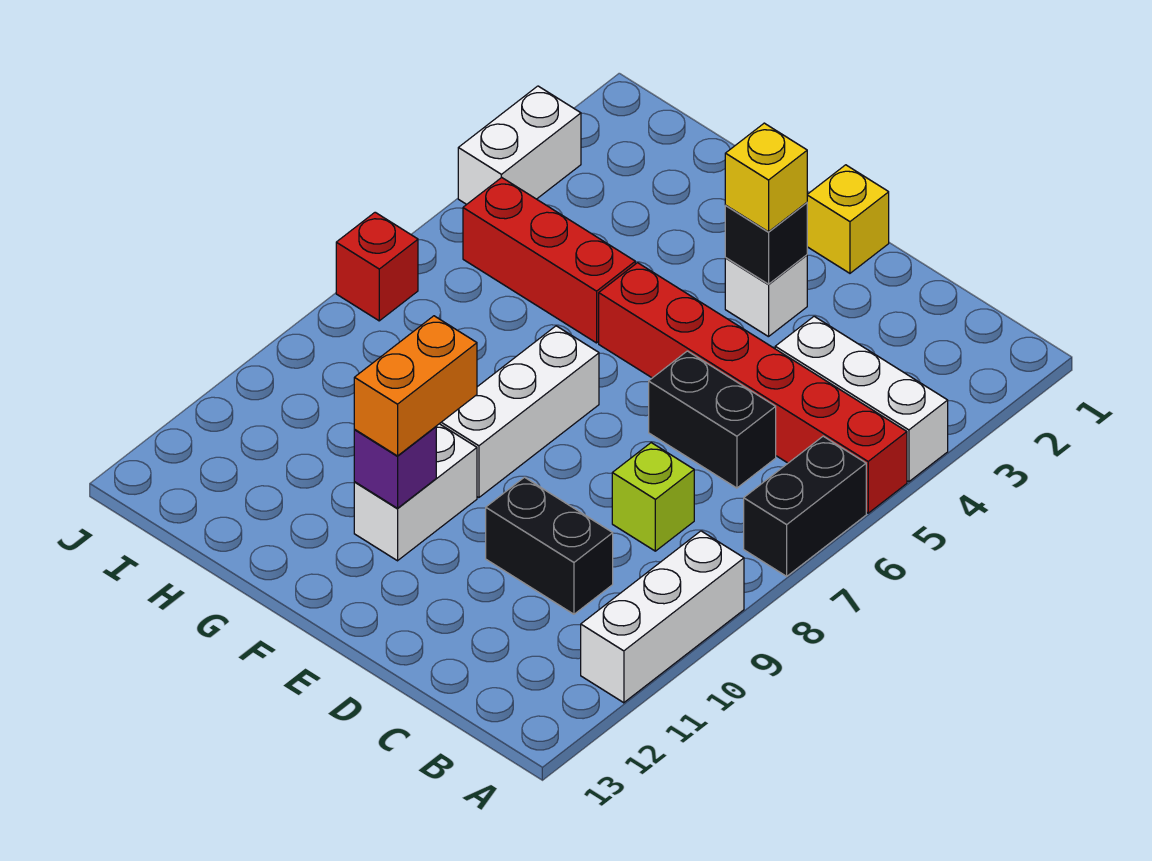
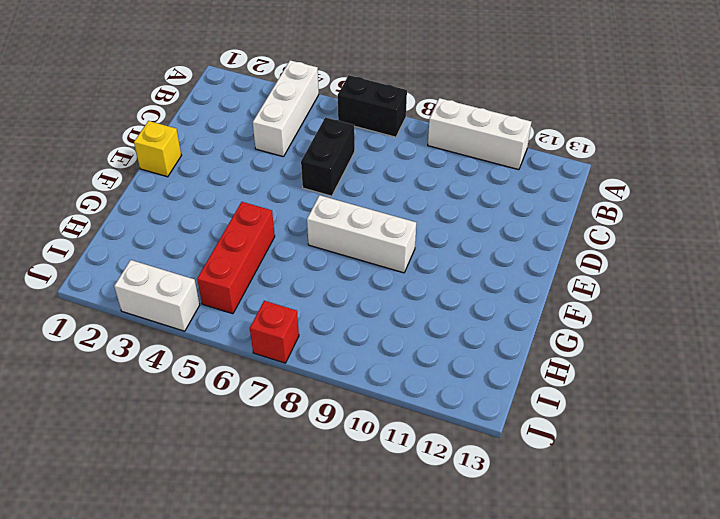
none -> red 1x6 brick [599,263,907,513]
none -> lime 1x1 brick [612,443,694,551]
none -> black 1x2 brick [486,477,613,614]

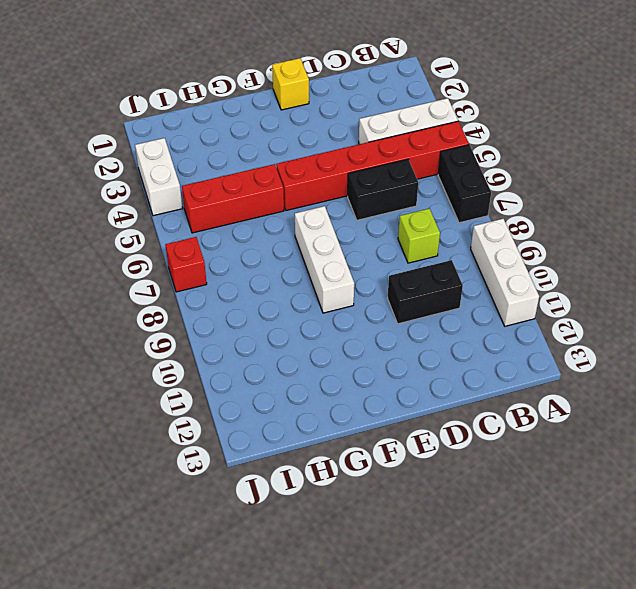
none -> white 1x1 brick [725,255,807,337]
none -> white 1x2 brick [354,424,477,561]
none -> black 1x1 brick [725,203,807,284]

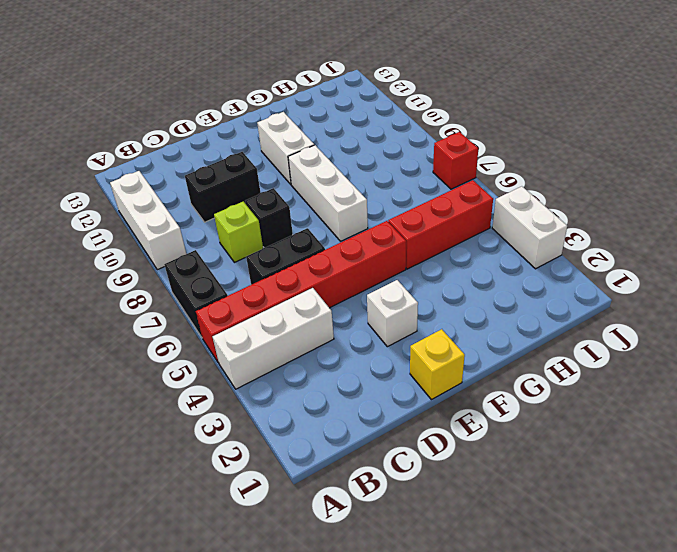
black 1x1 brick [245,188,293,248] -> black 1x1 brick moved to [725,203,807,284]
none -> purple 1x1 brick [354,427,436,508]
none -> yellow 1x1 brick [725,123,807,232]
none -> orange 1x2 brick [354,316,477,456]

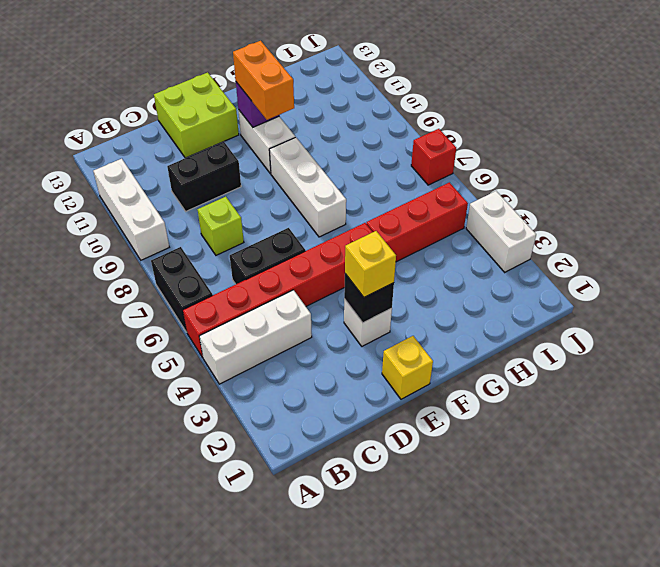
lime 2x2 brick [154,72,239,158] -> none

